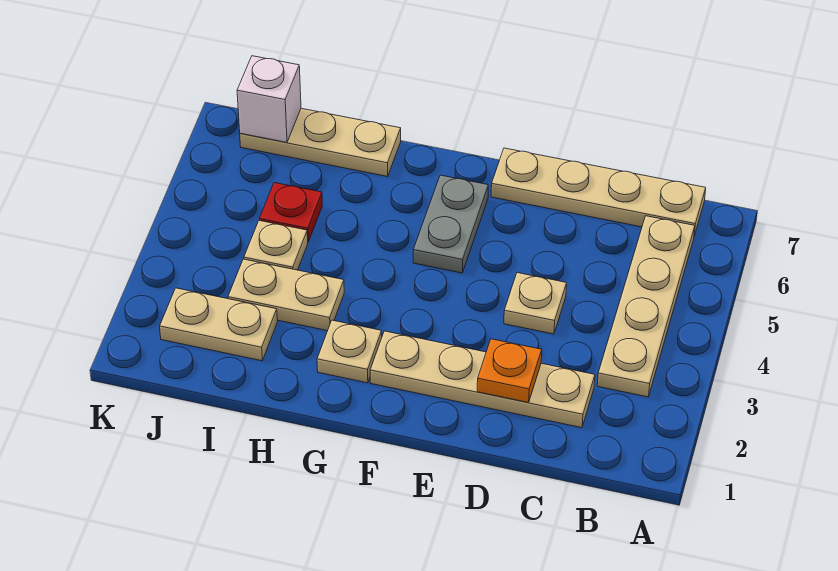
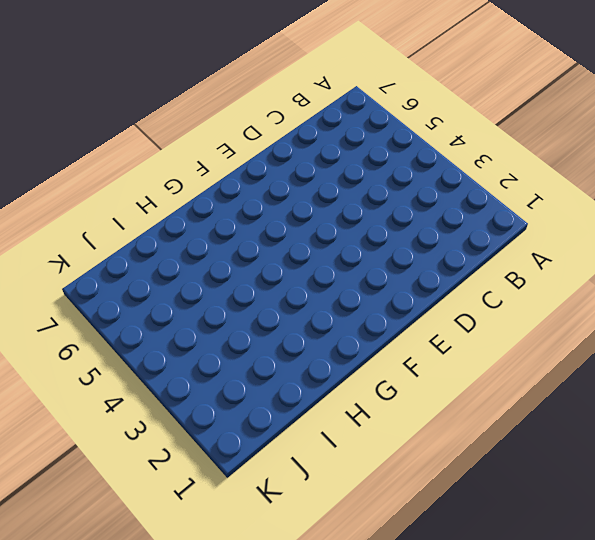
none -> tan 1x4 plate [597,216,695,397]
none -> tan 1x4 plate [491,148,706,236]
none -> tan 1x4 plate [370,331,595,428]

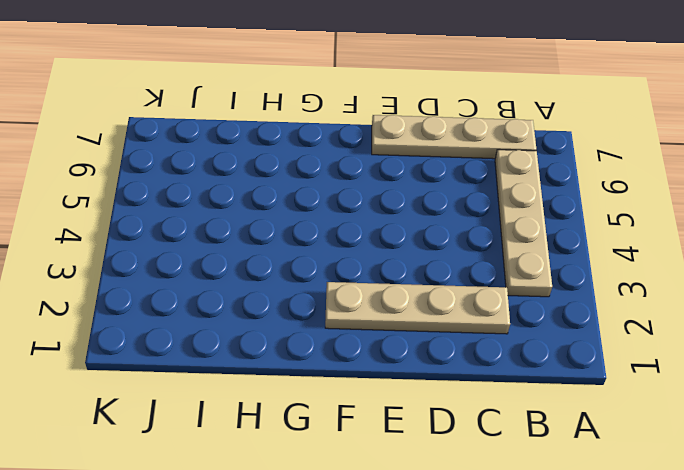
none -> tan 1x1 plate [504,273,567,334]
none -> grey 1x2 plate [413,175,488,273]
none -> tan 1x1 plate [317,320,382,383]

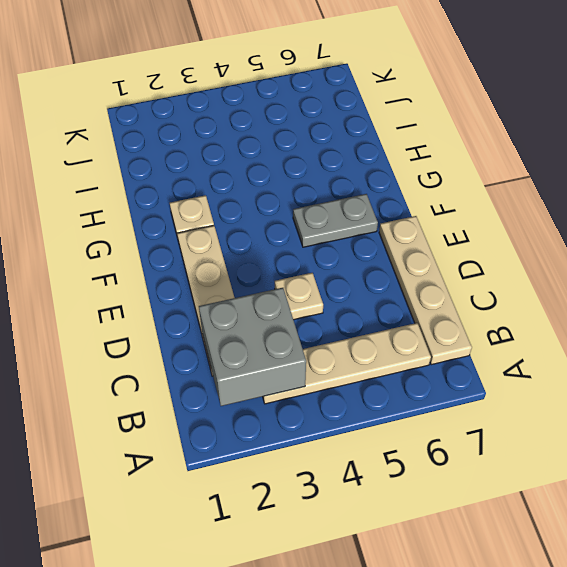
grey 2x2 brick [199,288,306,406] -> none
none -> tan 1x2 plate [228,259,344,331]
none -> tan 1x3 plate [240,108,401,177]
none -> tan 1x2 plate [160,288,277,361]

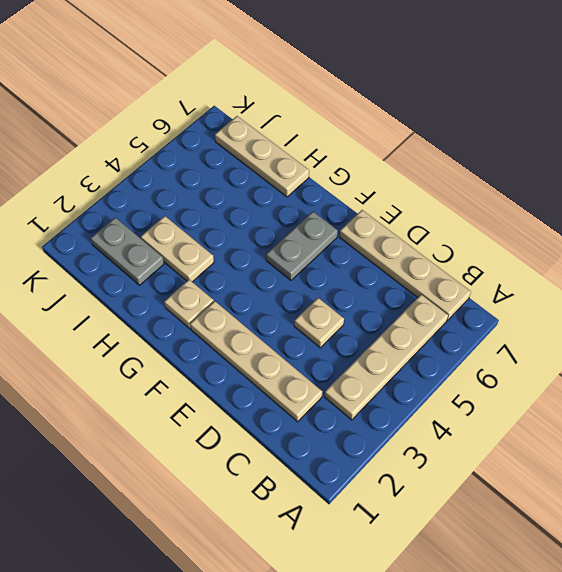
grey 1x2 plate [91,217,164,285] -> tan 1x2 plate [160,288,277,361]
none -> tan 1x1 plate [244,220,308,270]
none -> red 1x1 plate [259,183,322,242]
none -> orange 1x1 plate [477,339,542,403]

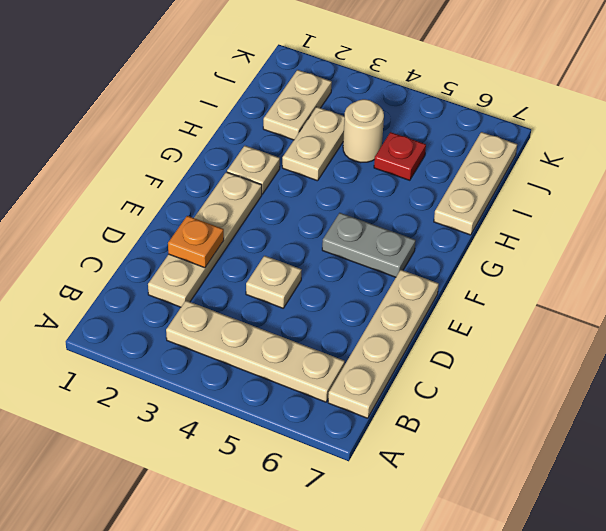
tan 1x1 round brick [343,99,384,163] -> tan 1x1 plate [244,220,308,270]
none -> white 1x1 brick [237,56,301,142]

